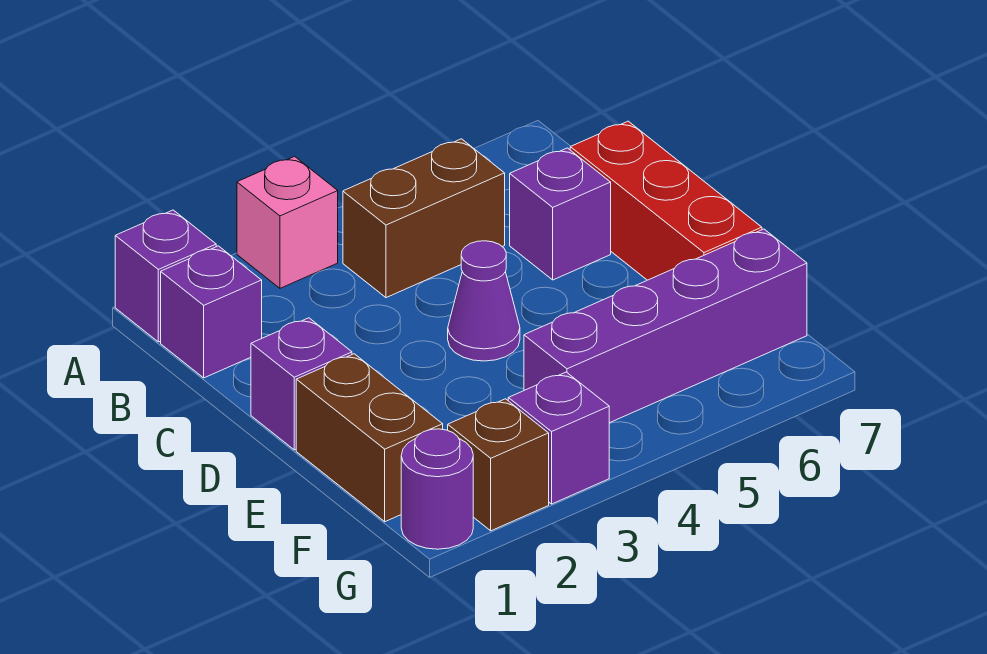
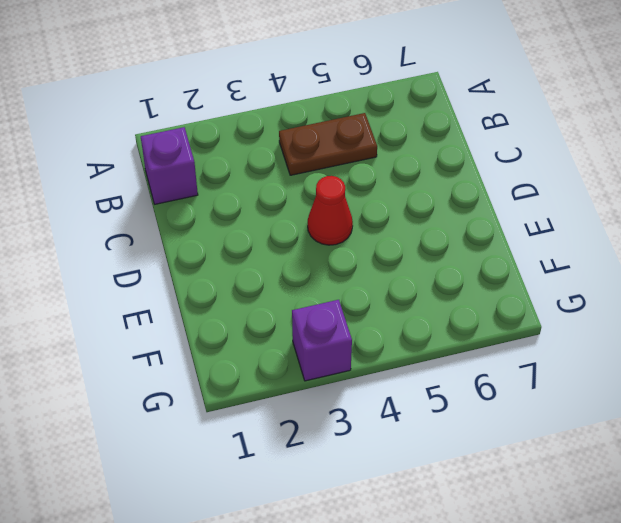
brown 1x2 plate [279,113,377,175] -> brown 1x2 brick [343,139,505,298]
red 1x1 cone [308,176,353,245] -> purple 1x1 cone [448,241,520,361]
none -> purple 1x1 brick [115,210,216,342]
none -> pink 1x1 brick [237,156,338,288]
none -> purple 1x1 brick [510,148,611,280]

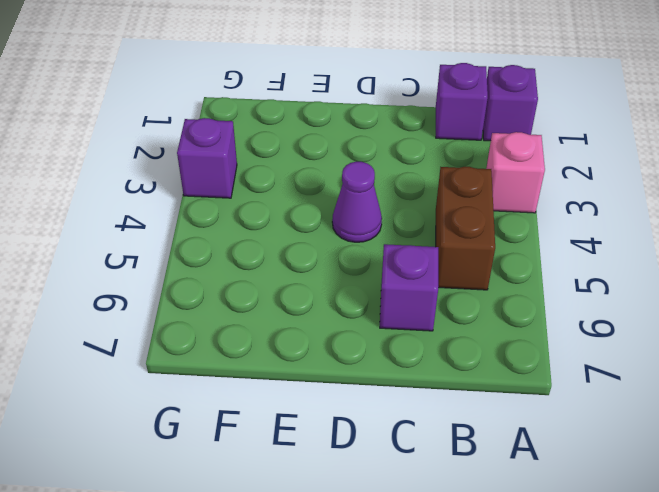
none -> red 1x3 brick [570,121,762,280]
none -> purple 1x1 brick [251,318,352,450]
none -> brown 1x2 brick [296,354,443,522]

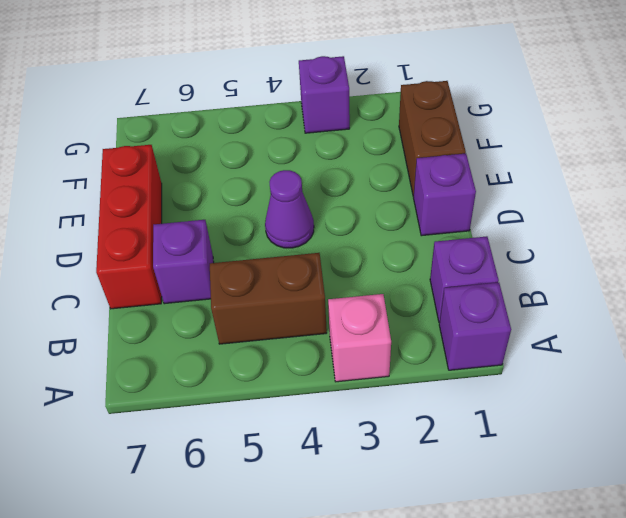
none -> purple 1x4 brick [524,229,807,423]
none -> purple 1x1 round brick [401,429,473,549]
none -> brown 1x1 brick [448,399,549,531]

